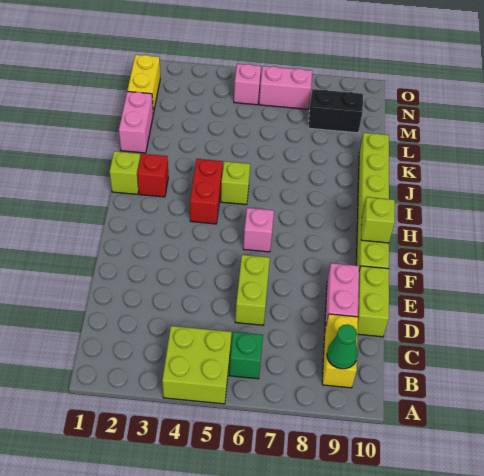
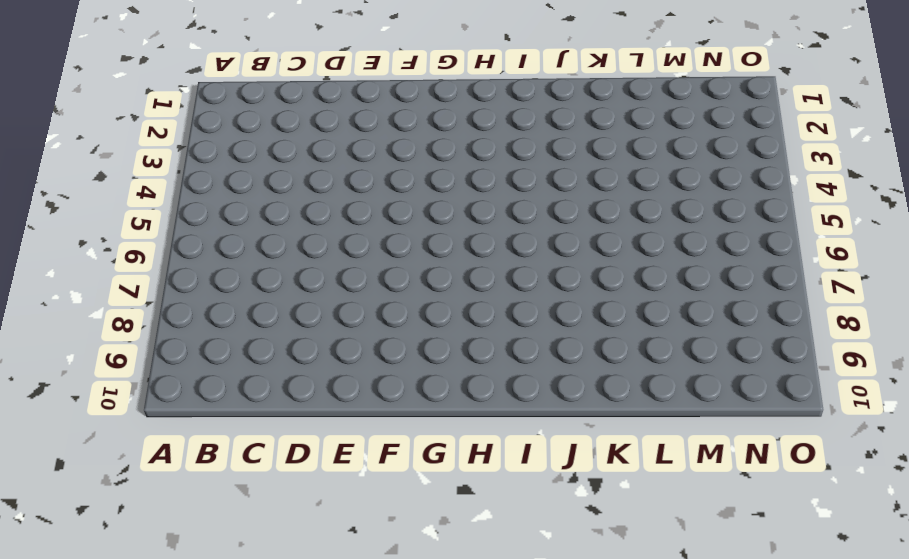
none -> lime 2x2 brick [162,326,232,404]
none -> green 1x1 brick [229,332,263,379]
none -> yellow 1x2 brick [322,314,358,388]

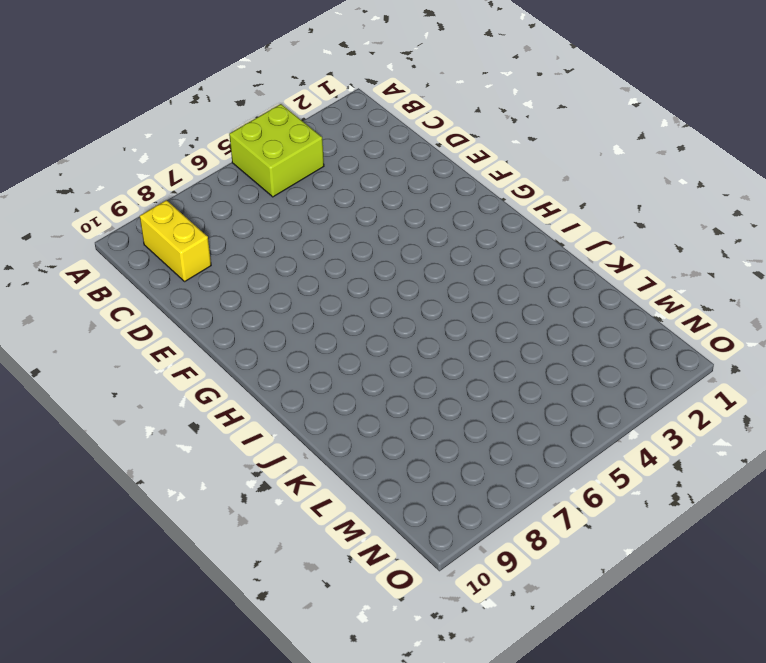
none -> green 1x1 brick [229,332,263,379]
none -> lime 1x2 brick [235,255,270,325]
none -> pink 1x2 brick [325,263,359,328]

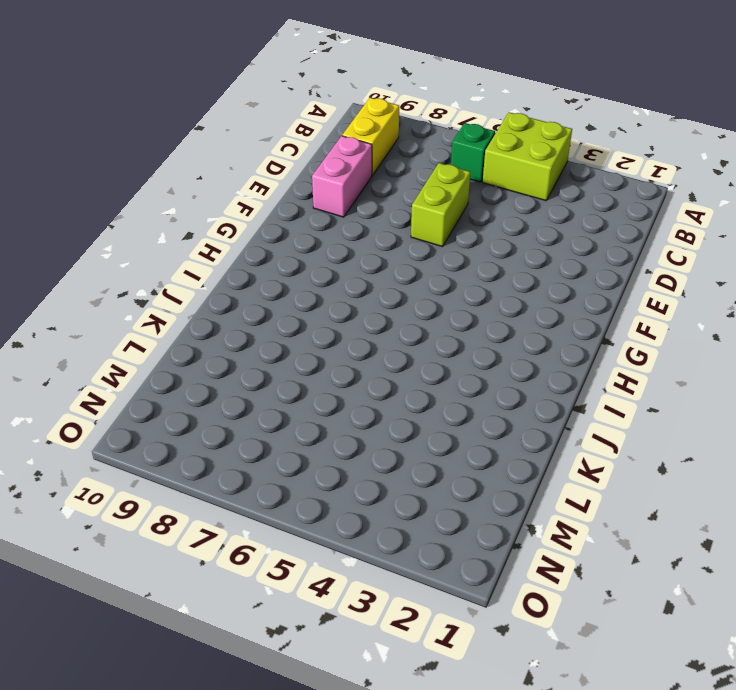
none -> lime 1x2 brick [358,266,389,337]
none -> lime 1x6 brick [356,133,389,270]
none -> pink 1x1 brick [243,208,274,252]

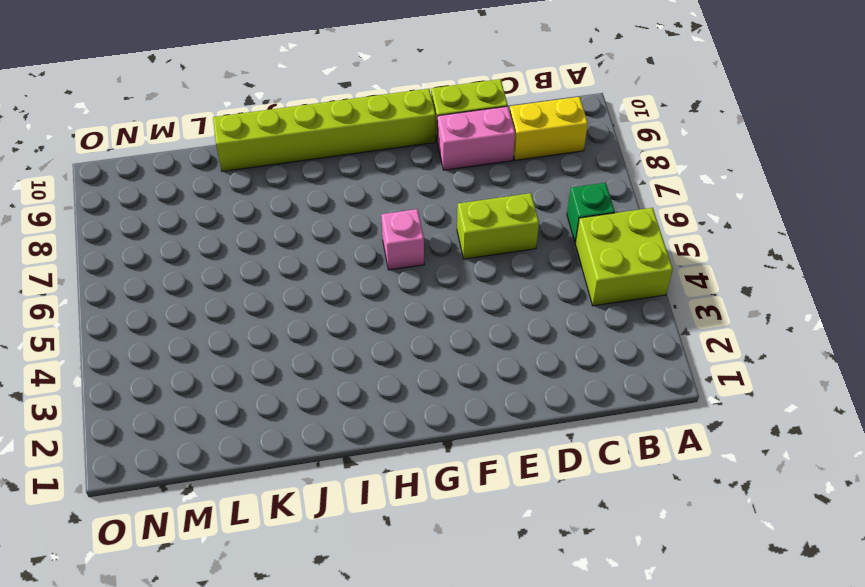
none -> red 1x2 brick [190,159,223,224]
none -> lime 1x1 brick [110,151,140,194]
none -> red 1x1 brick [137,154,168,197]

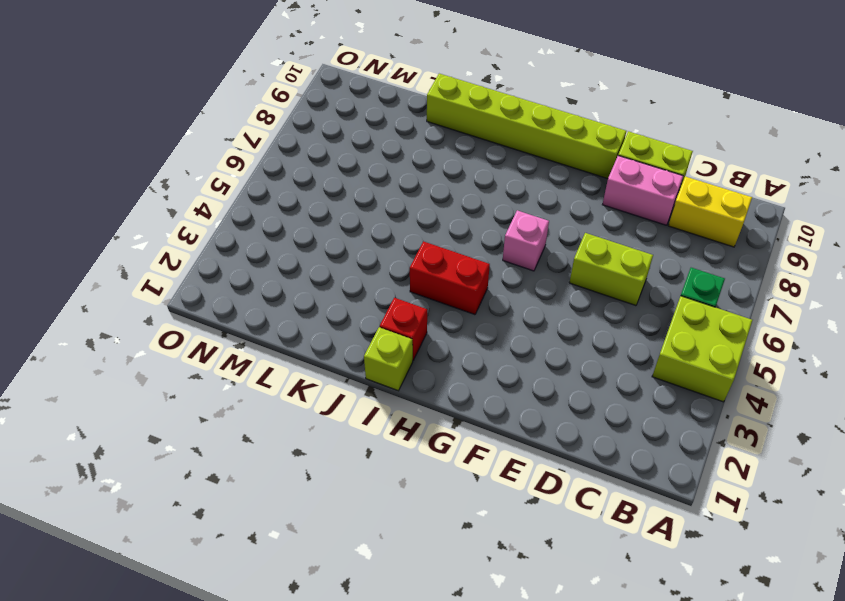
none -> lime 1x1 brick [221,161,250,205]
none -> pink 1x2 brick [119,91,153,153]
none -> yellow 1x2 brick [127,55,160,114]

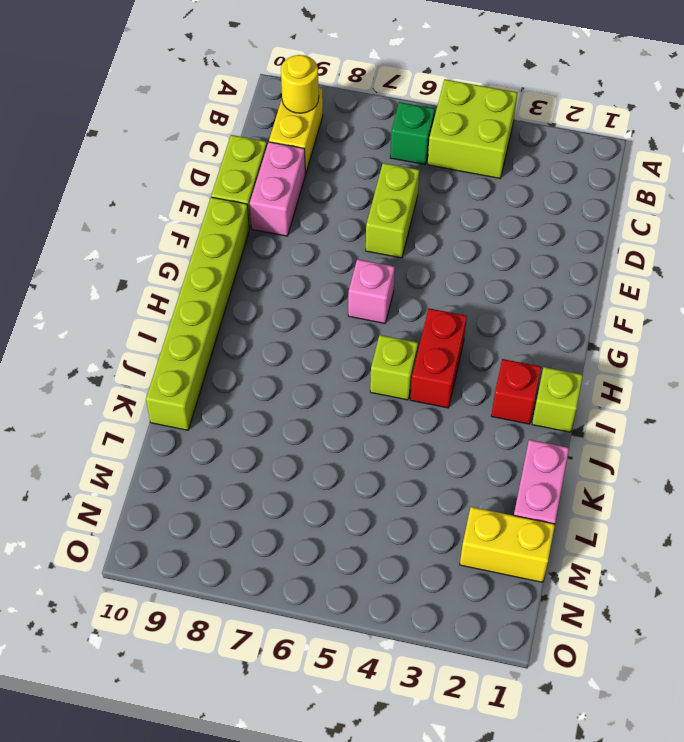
yellow 1x1 round brick [281,55,319,113] -> green 1x1 cone [327,324,358,369]
yellow 1x2 brick [460,507,555,582] -> yellow 1x2 brick turned to [127,55,160,114]
none -> black 1x2 brick [308,89,363,133]
none -> pink 1x1 brick [234,64,261,105]
none -> pink 1x2 brick [259,66,312,109]

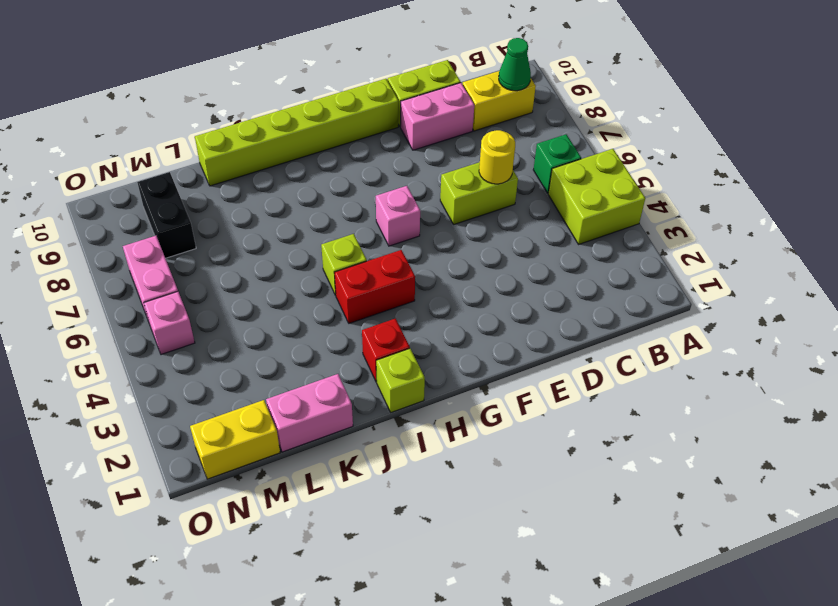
yellow 1x1 round brick [479,130,515,184] -> none
none -> lime 1x1 brick [361,197,395,243]

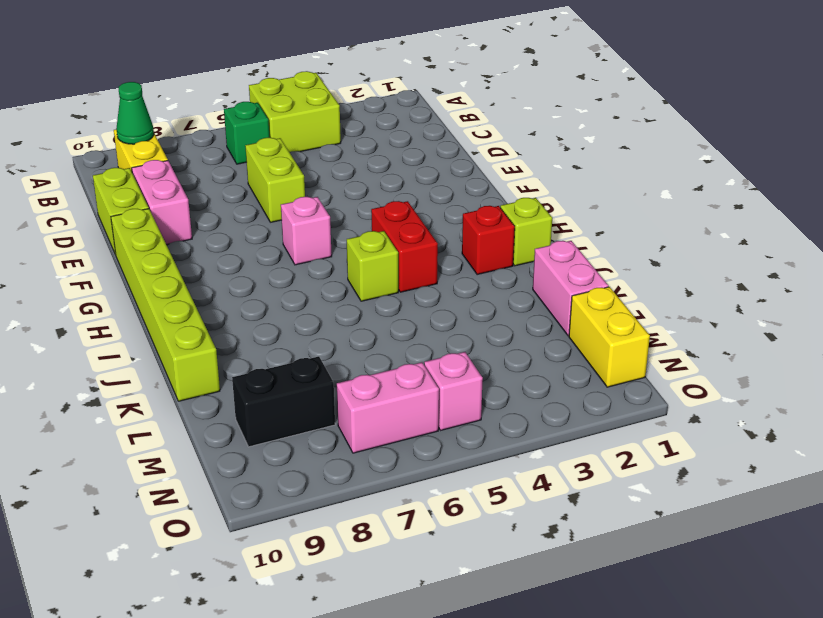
none -> lime 1x1 brick [361,197,395,243]

